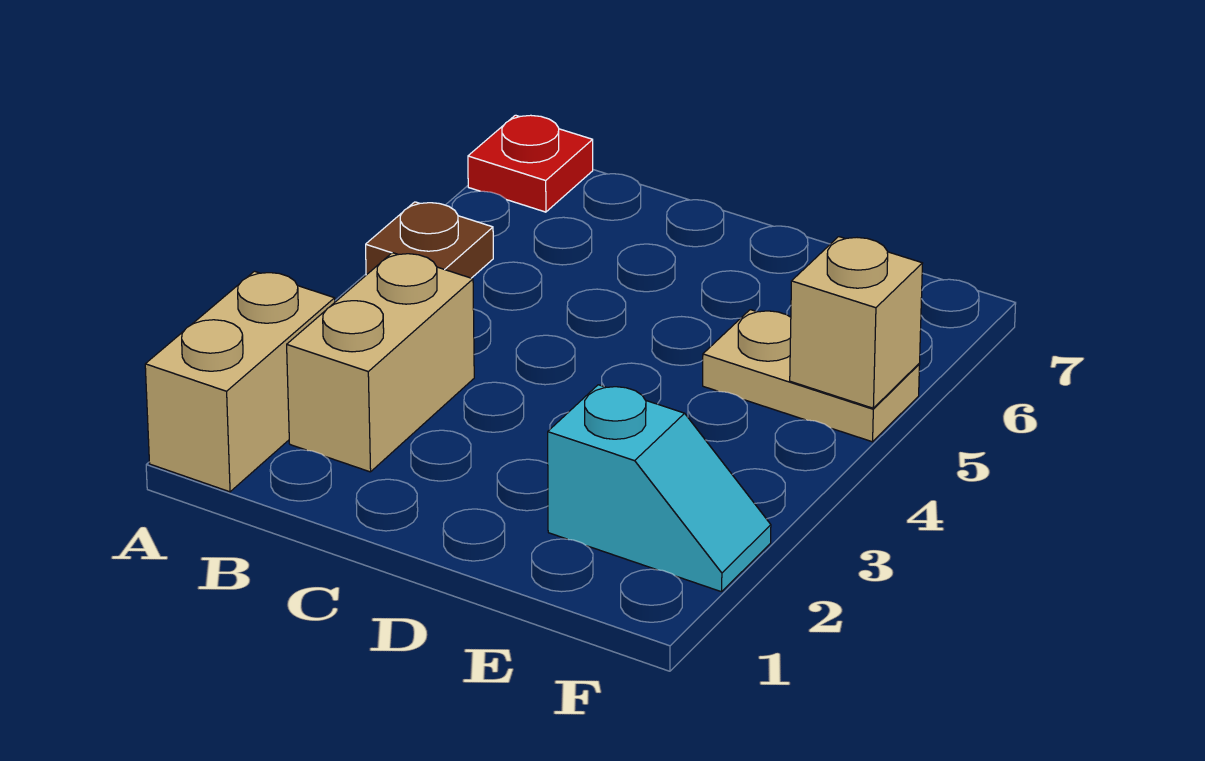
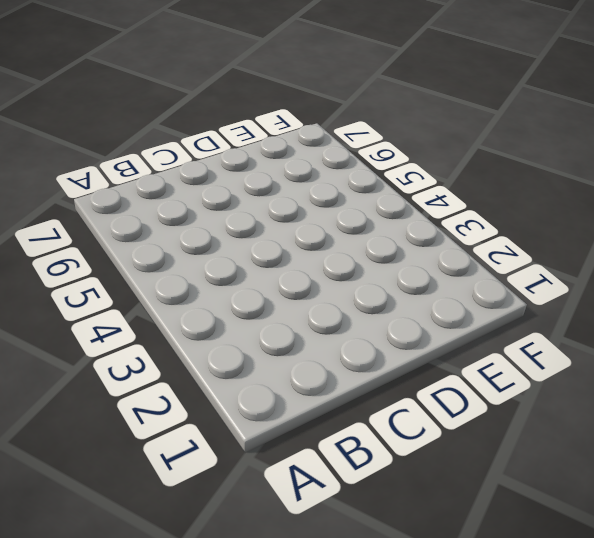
none -> tan 1x2 brick [145,271,335,492]
none -> brown 1x1 plate [366,202,493,278]

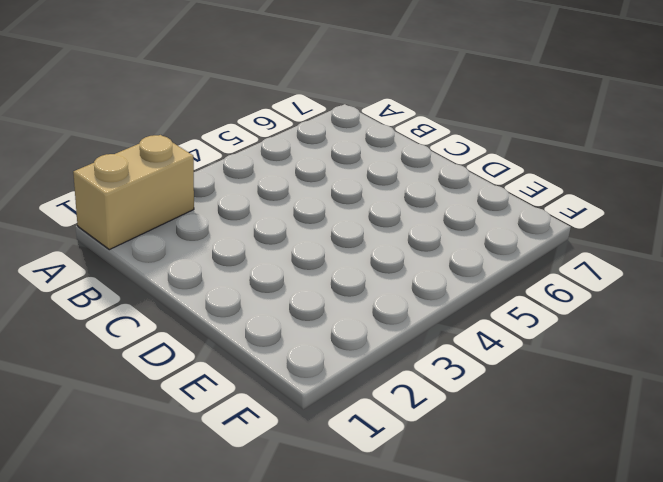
none -> brown 1x1 plate [366,202,493,278]
none -> red 1x1 plate [468,115,593,212]

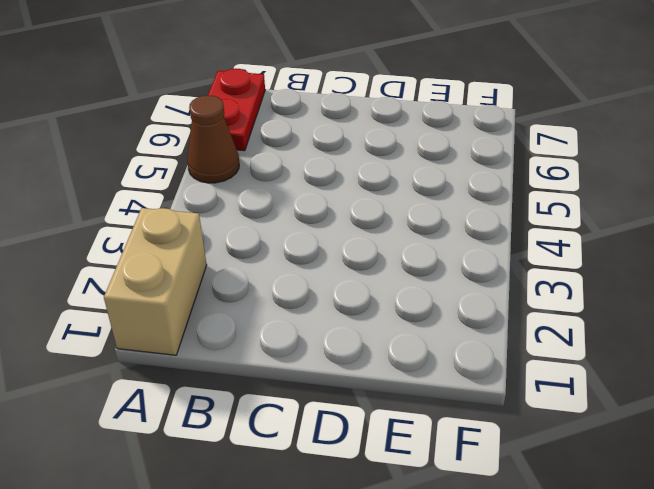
brown 1x1 cone [187,95,239,183] -> brown 1x1 plate [366,202,493,278]
red 1x2 plate [208,69,265,151] -> red 1x1 plate [468,115,593,212]
none -> tan 1x2 brick [287,253,474,472]
none -> cyan 1x2 slope [548,385,771,592]

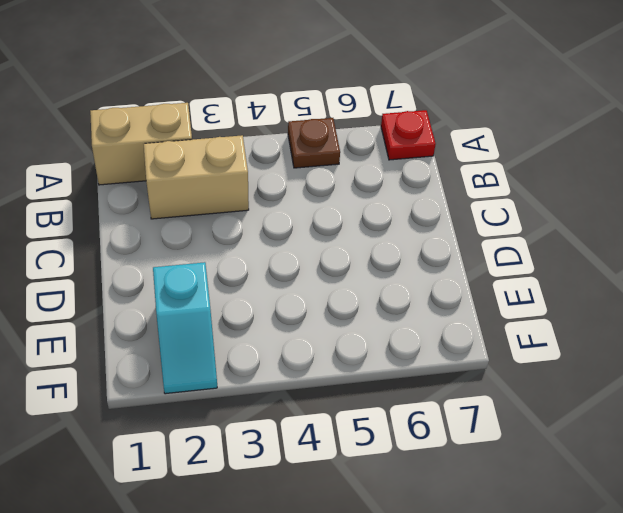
none -> tan 1x2 plate [703,310,920,442]
none -> tan 1x1 brick [790,237,923,408]

